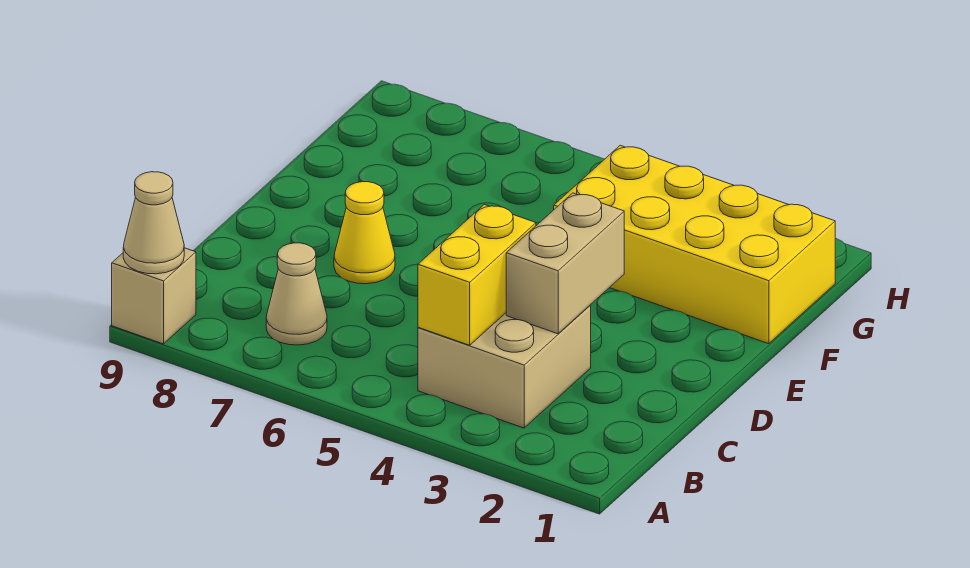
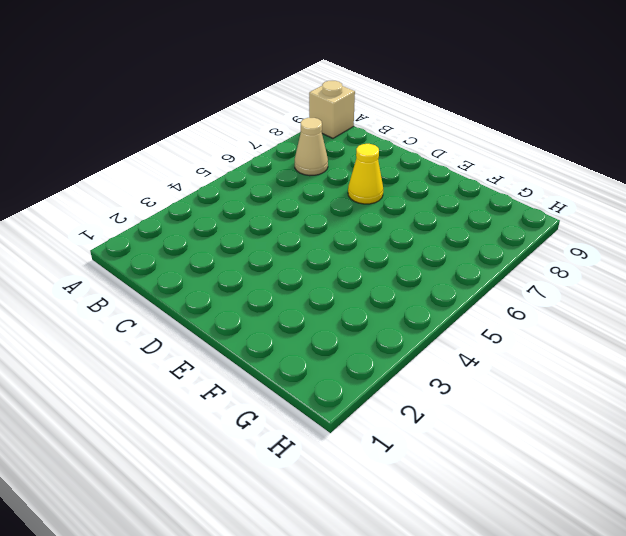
none -> tan 2x2 brick [418,306,591,428]
none -> yellow 2x4 brick [554,145,835,344]

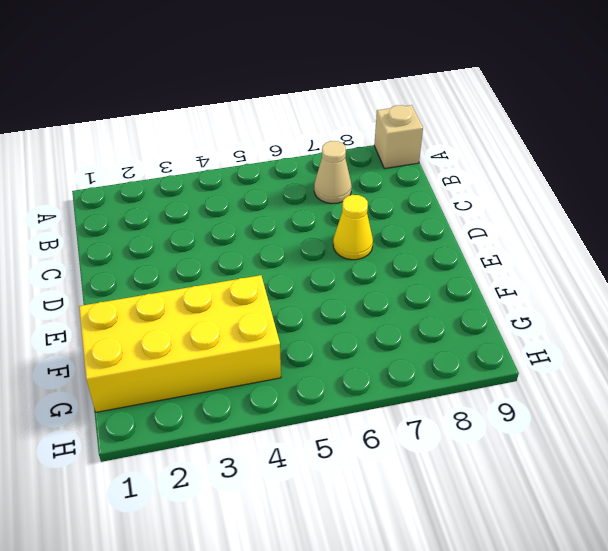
none -> tan 2x2 brick [418,306,591,428]
none -> tan 1x1 cone [123,172,184,274]

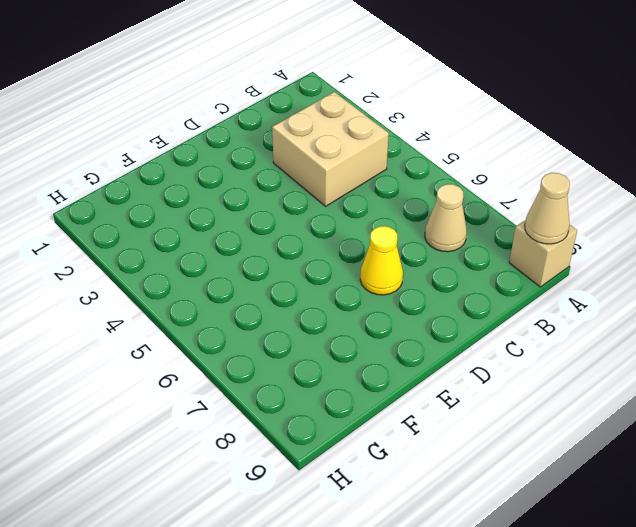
none -> yellow 2x4 brick [554,145,835,344]
none -> yellow 1x2 brick [418,204,536,345]

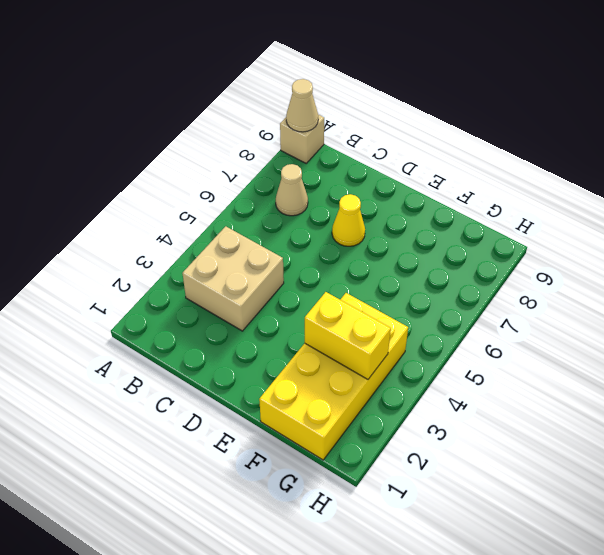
yellow 1x2 brick [305,292,391,379] -> yellow 1x2 brick moved to [418,204,536,345]
none -> tan 1x2 brick [506,193,624,334]

